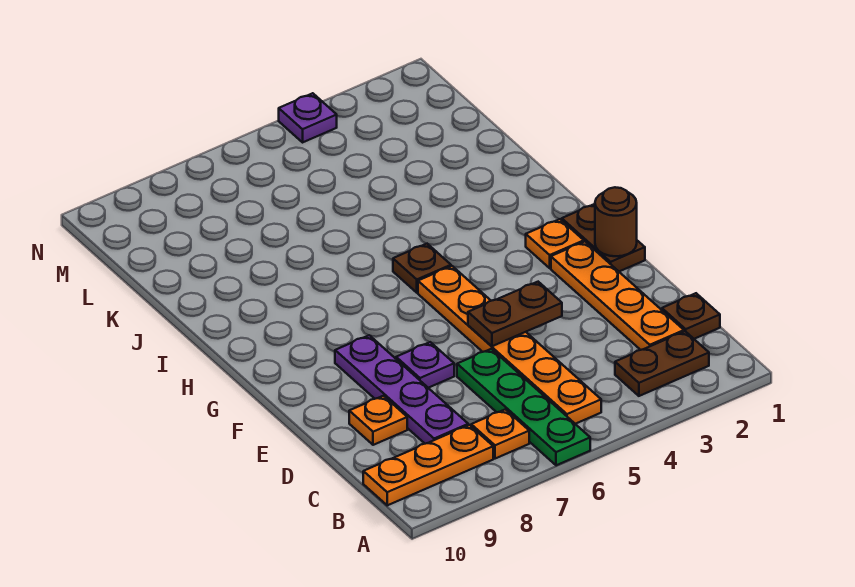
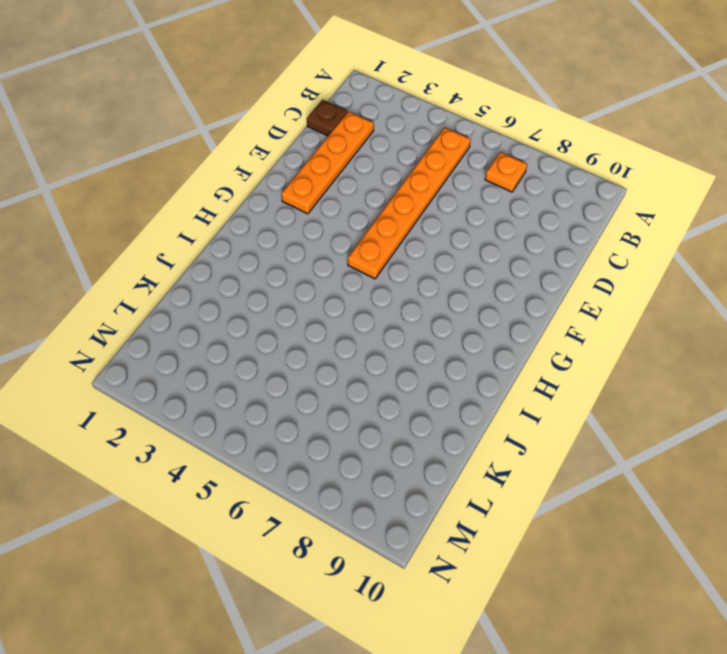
none -> green 1x4 plate [457,349,590,465]
none -> brown 1x2 plate [615,331,709,396]
none -> orange 1x3 plate [363,425,493,505]

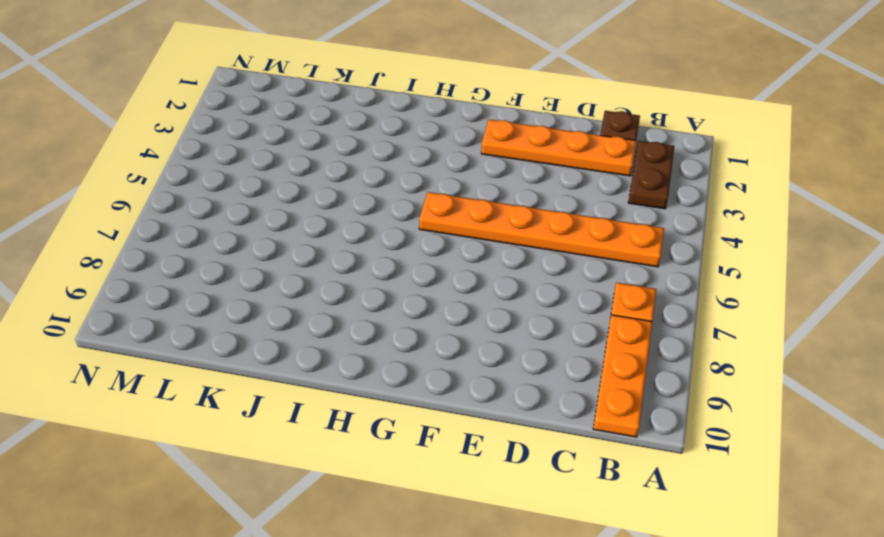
none -> green 1x4 plate [457,349,590,465]
none -> purple 1x4 plate [335,335,468,444]
none -> orange 1x1 plate [349,396,407,445]

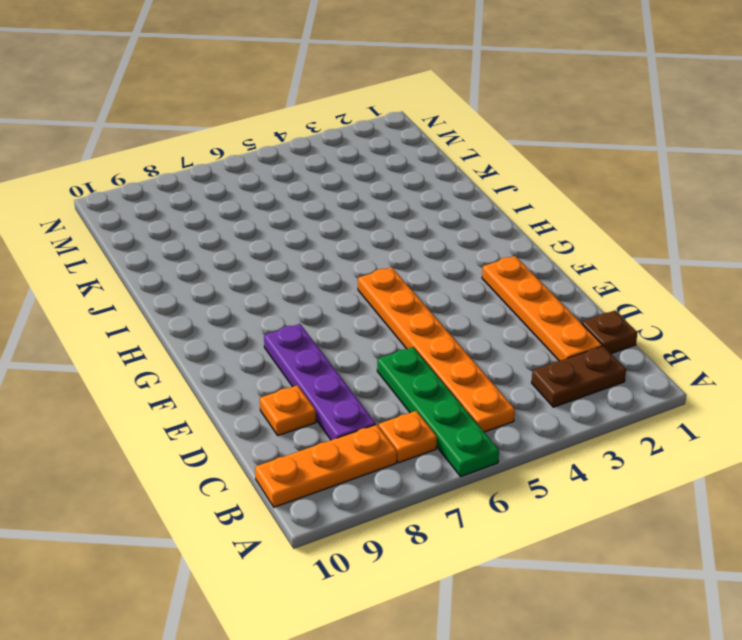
none -> purple 1x1 plate [396,342,454,388]
none -> brown 1x2 plate [562,204,645,271]
none -> orange 1x1 plate [526,219,584,268]

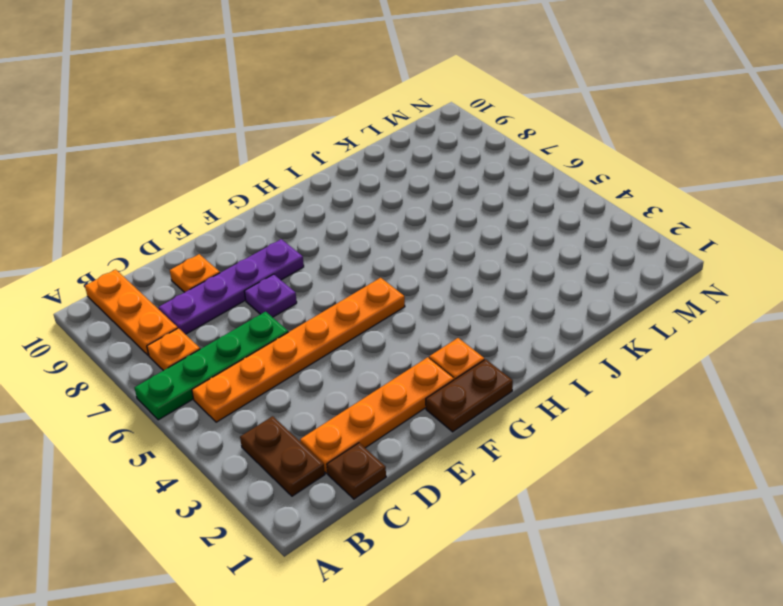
none -> brown 1x1 plate [393,244,451,293]
none -> purple 1x1 plate [279,93,337,142]
none -> brown 1x2 plate [468,282,562,346]

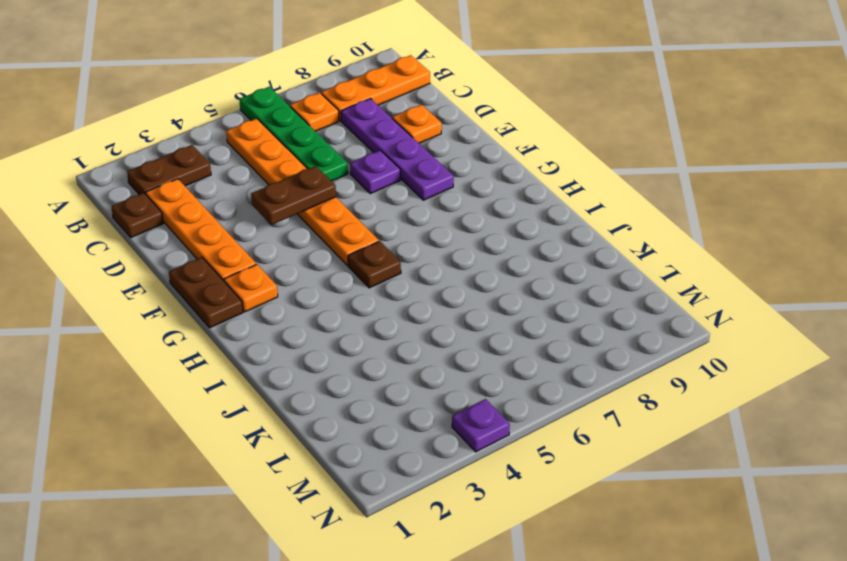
none -> brown 1x1 round brick [595,187,637,256]

